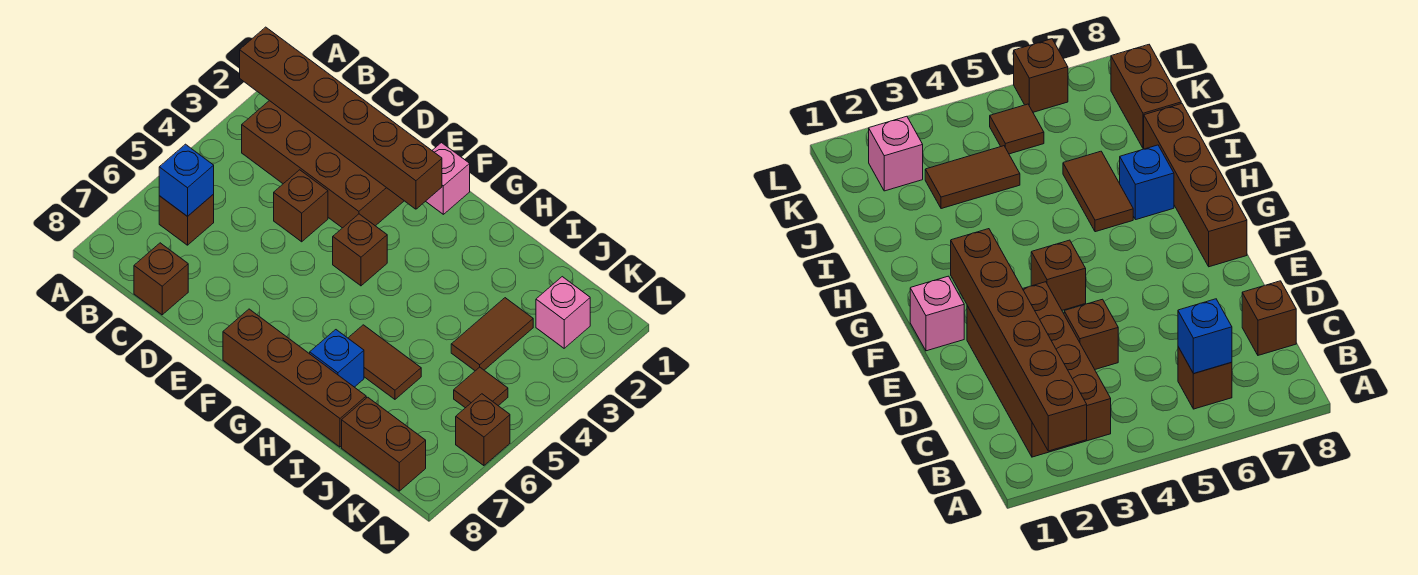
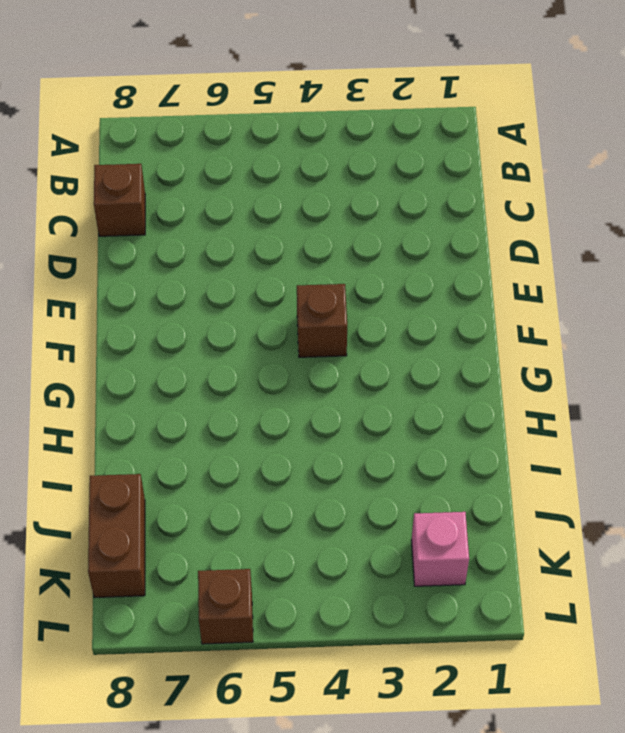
none -> brown 2x4 brick [242,101,404,228]
none -> brown 1x1 brick [159,194,214,245]
none -> brown 1x1 brick [274,170,328,242]

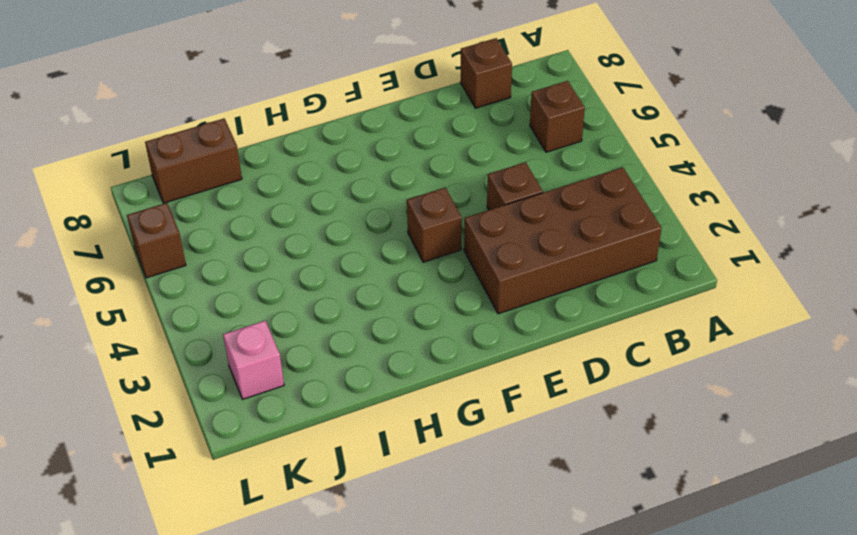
none -> pink 1x1 brick [426,143,470,214]
none -> brown 1x4 brick [223,309,366,447]
none -> brown 1x2 tile [348,325,421,399]

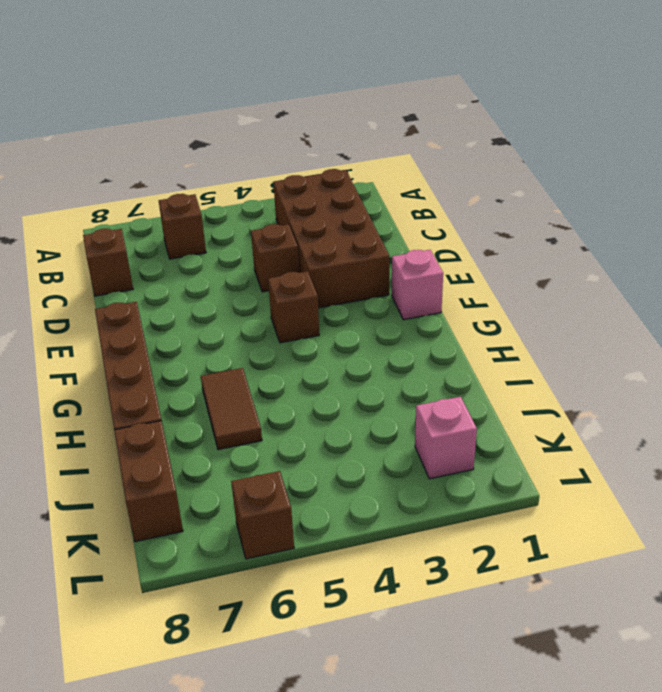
none -> blue 1x1 brick [310,330,364,387]
none -> brown 1x2 tile [451,298,533,371]
none -> brown 1x1 tile [454,367,508,408]

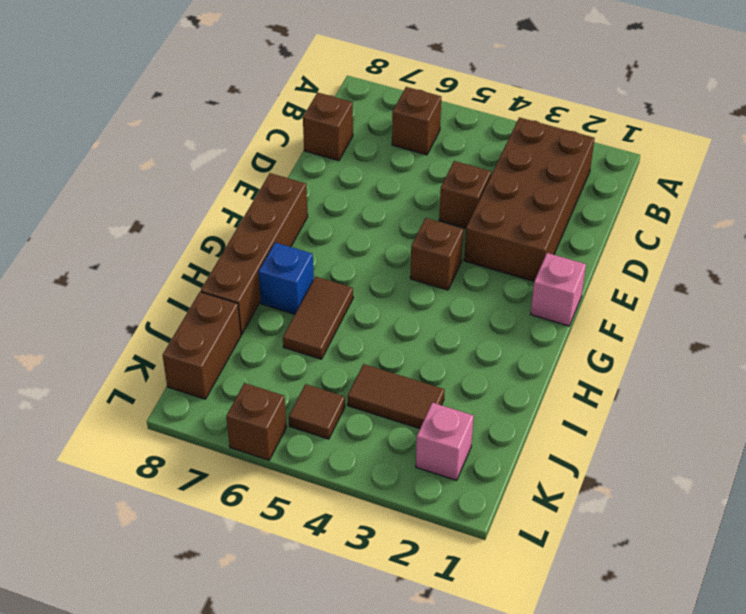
none -> brown 1x6 brick [240,27,442,209]
none -> blue 1x1 brick [159,144,214,216]

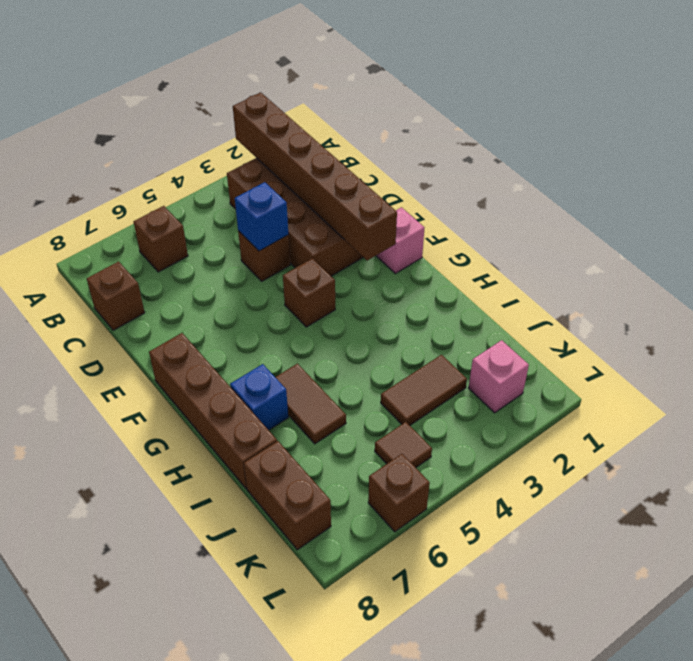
blue 1x1 brick [235,182,288,251] -> blue 1x1 brick moved to [159,144,214,216]

